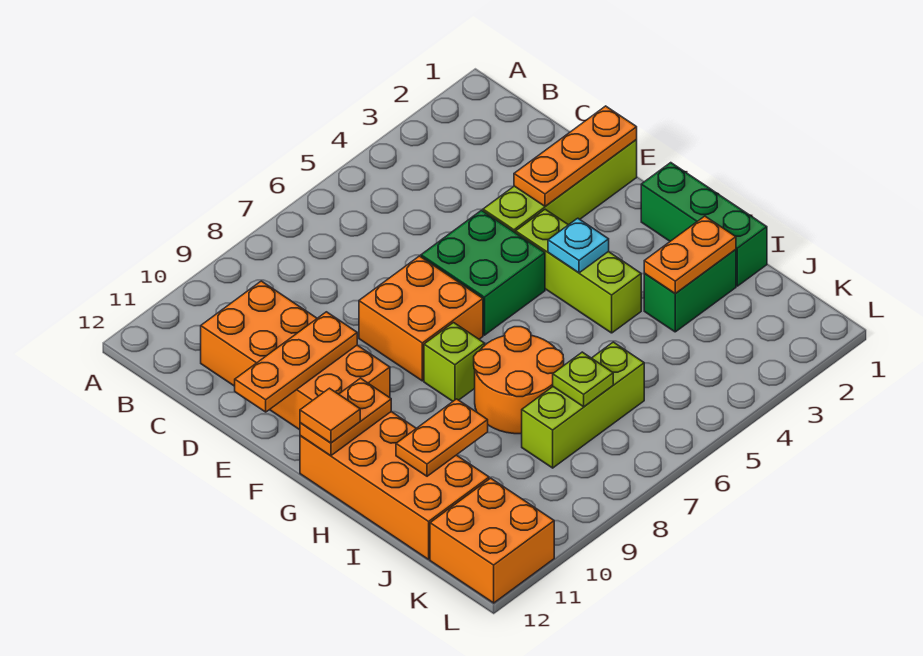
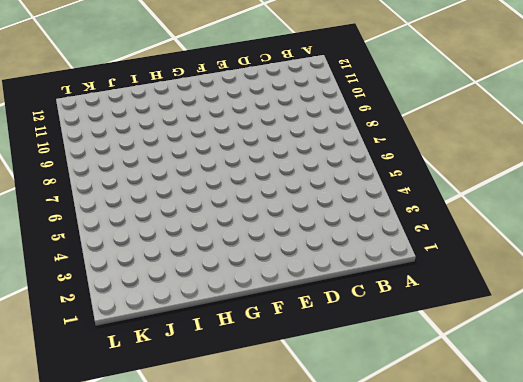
none -> orange 2x4 brick [201,281,390,430]
none -> lime 1x4 brick [483,139,637,233]
none -> green 2x2 brick [421,210,545,335]

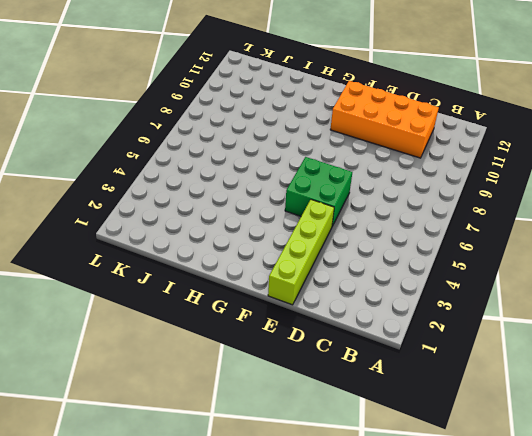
none -> orange 2x2 brick [359,256,483,381]
none -> lime 1x3 brick [516,209,641,333]
none -> green 1x3 brick [641,163,767,286]

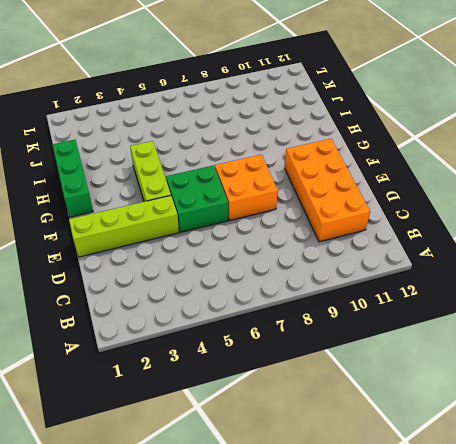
none -> lime 1x1 brick [424,323,485,401]
none -> orange 2x4 brick [300,412,489,559]
none -> orange 2x2 round brick [474,327,564,434]

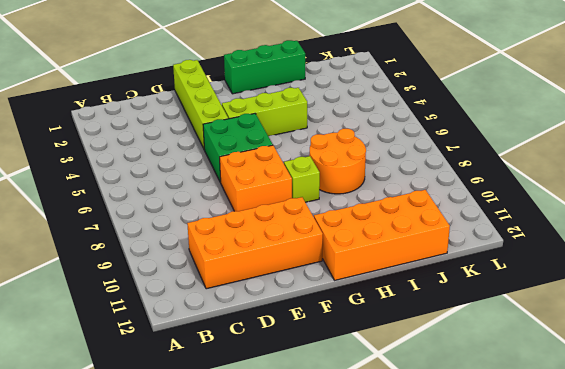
none -> green 1x2 brick [644,250,736,332]
none -> lime 1x3 brick [522,342,644,468]
none -> orange 2x2 brick [430,478,554,603]

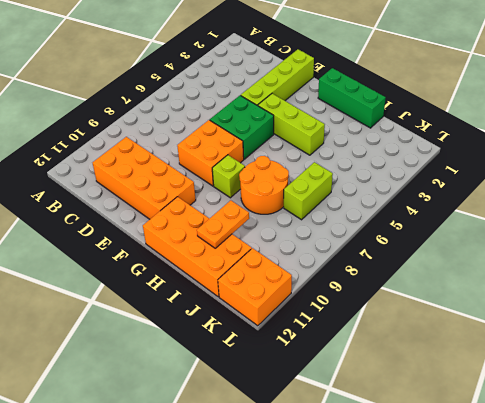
lime 1x2 brick [284,162,333,220] -> lime 1x3 brick [522,342,644,468]
none -> green 1x2 brick [644,250,736,332]
none -> orange 1x3 plate [514,106,637,206]
none -> orange 1x3 plate [235,312,357,412]

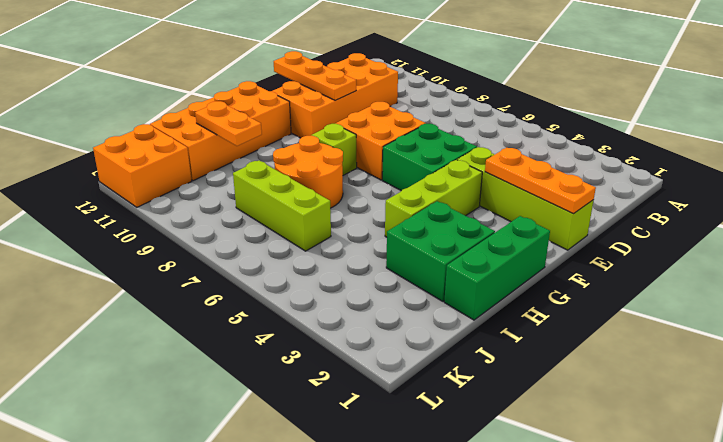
green 2x2 brick [386,201,495,301] -> green 1x2 brick [644,250,736,332]
none -> cyan 1x1 plate [548,218,609,273]
none -> orange 1x2 plate [300,378,391,456]
none -> orange 1x2 plate [644,216,736,294]

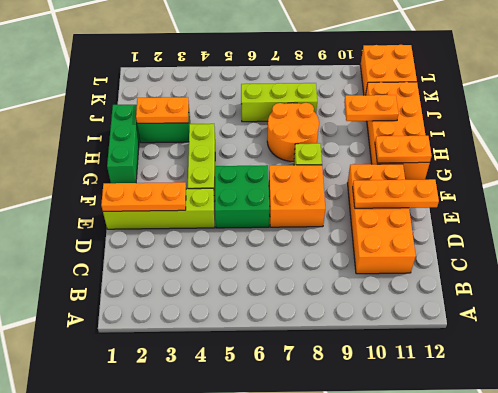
none -> cyan 1x1 plate [548,218,609,273]
none -> lime 1x1 plate [553,352,613,407]
none -> orange 1x1 tile [300,388,360,443]

